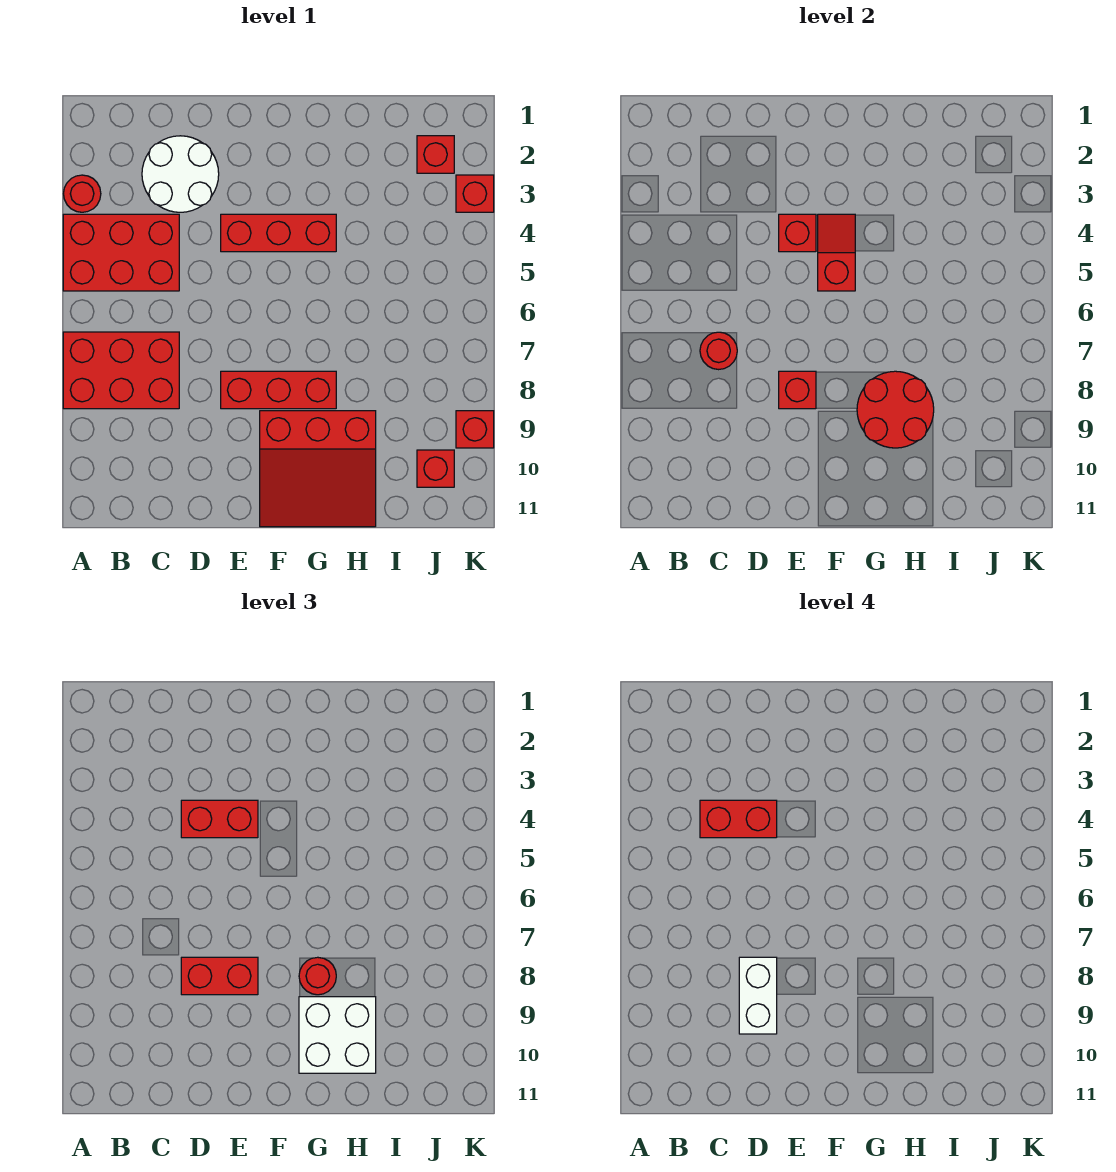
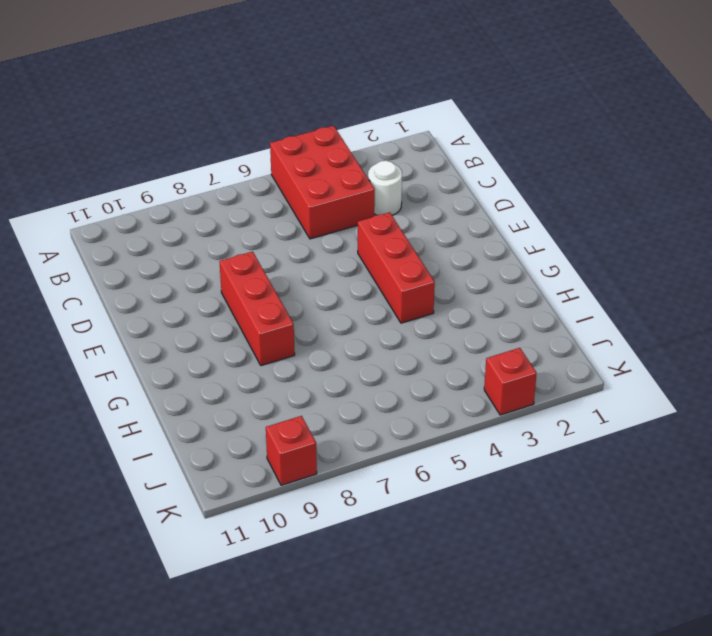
white 1x1 round brick [368,161,402,215] -> white 2x2 round brick [142,136,219,212]
none -> red 1x1 round brick [64,175,101,212]
none -> red 2x3 brick [63,332,179,409]
none -> red 3x3 slope [260,411,376,527]

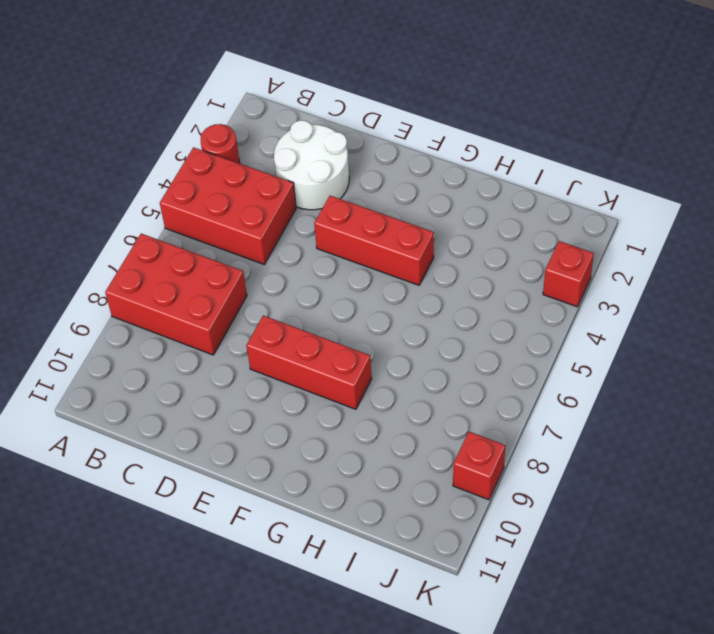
none -> red 3x3 slope [260,411,376,527]
none -> red 1x1 brick [417,136,454,173]
none -> red 1x1 brick [417,450,454,487]

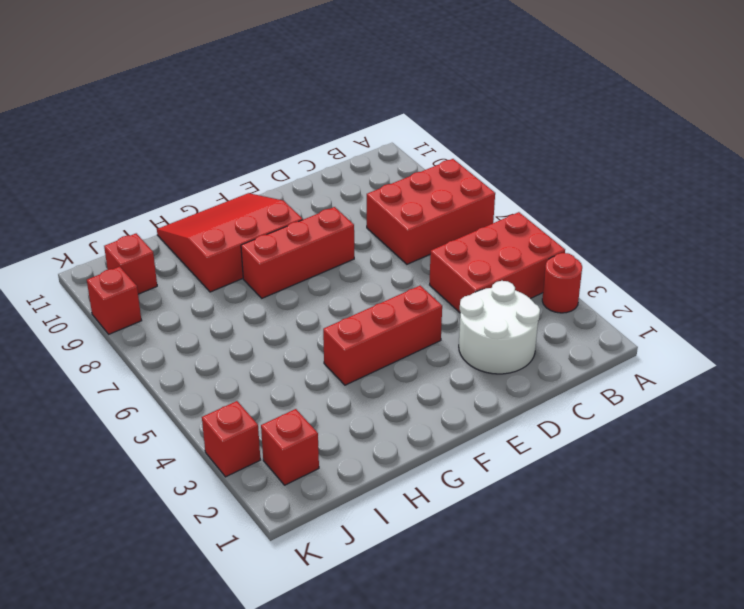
none -> red 1x1 round brick [700,332,737,370]
none -> red 1x1 brick [779,214,816,252]
none -> red 1x1 brick [779,371,816,409]

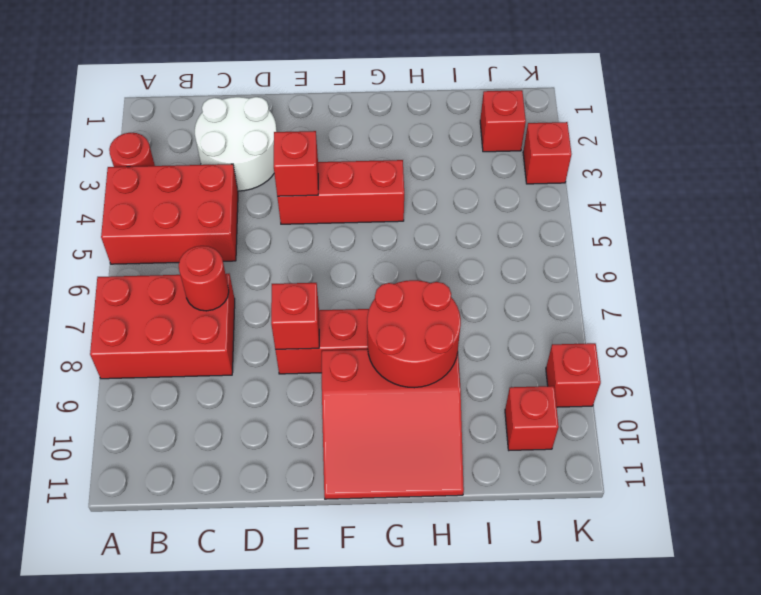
none -> red 1x2 slope [818,214,855,291]
none -> red 1x2 brick [181,800,258,838]
none -> red 1x2 brick [181,957,258,995]

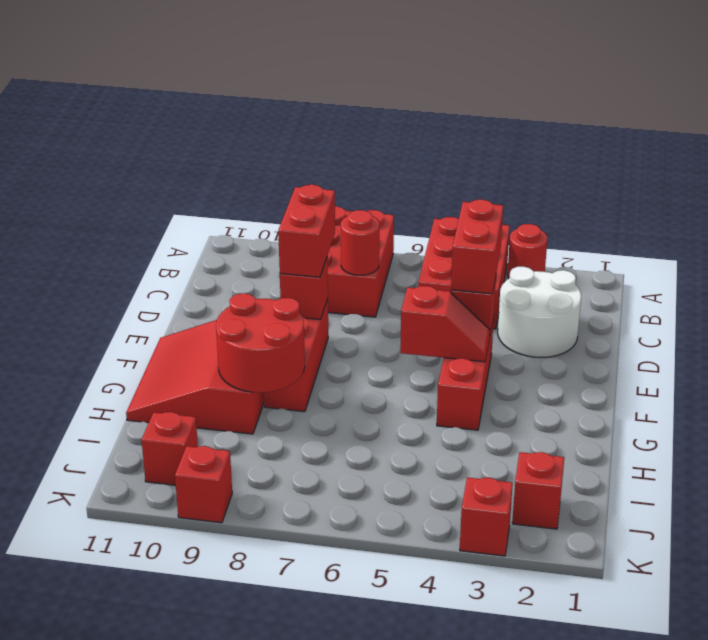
none -> red 1x1 round brick [299,957,336,995]
none -> white 2x2 brick [299,997,376,1073]
none -> red 1x2 brick [700,800,777,838]

